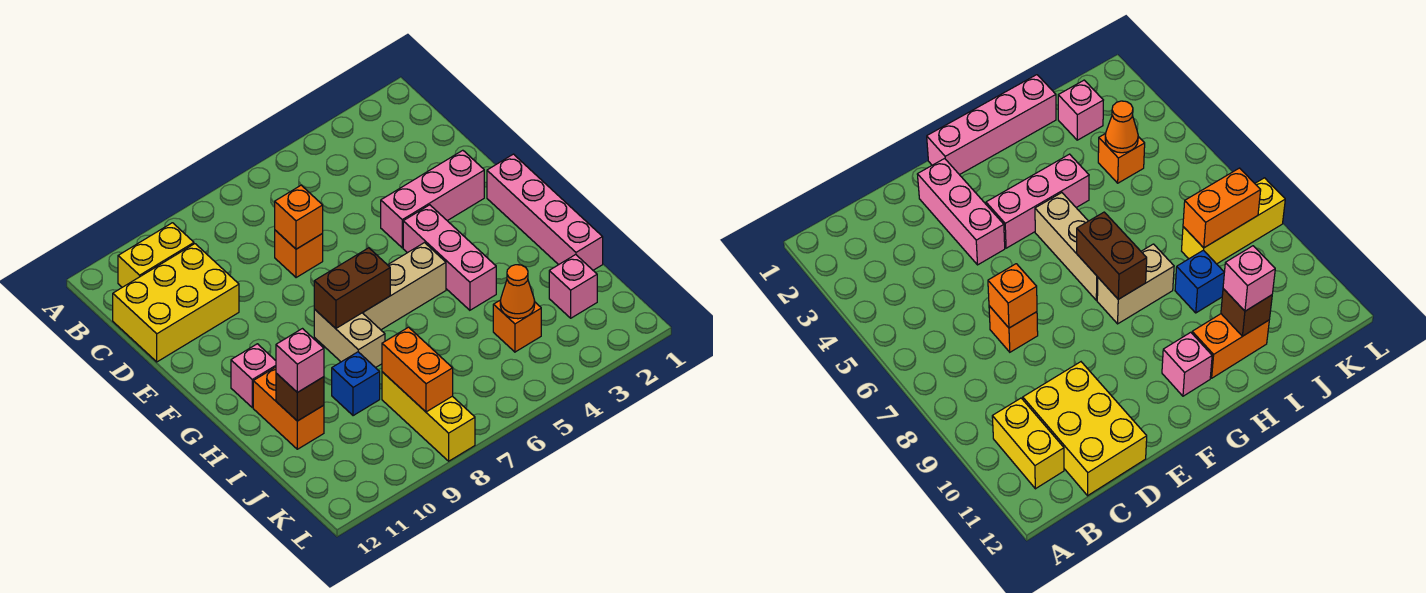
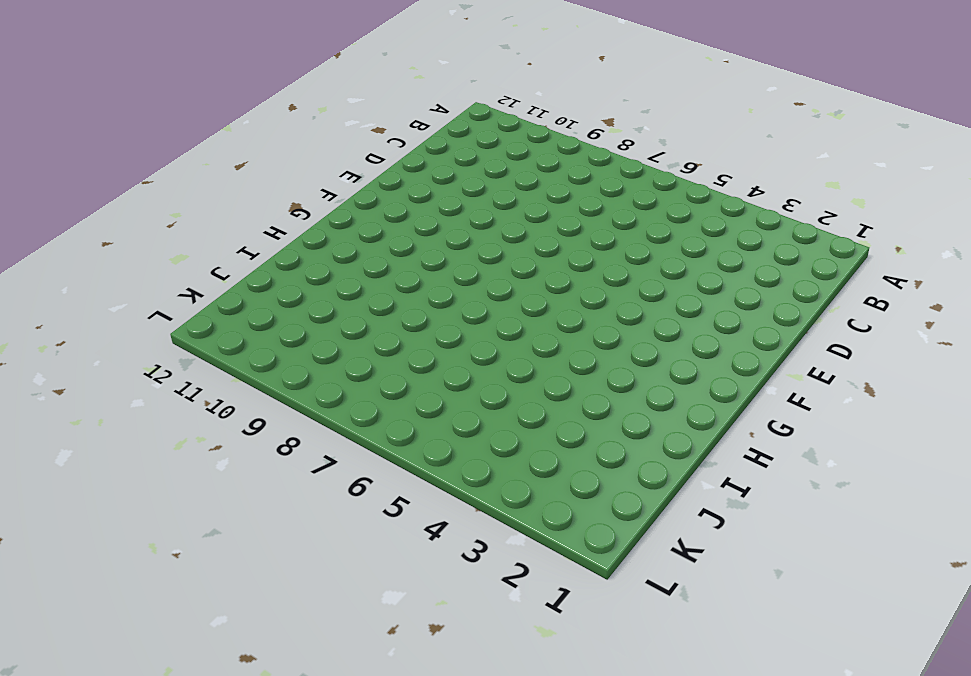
none -> yellow 1x2 brick [118,223,194,287]
none -> yellow 2x3 brick [113,244,239,362]
none -> orange 1x1 brick [275,230,323,278]

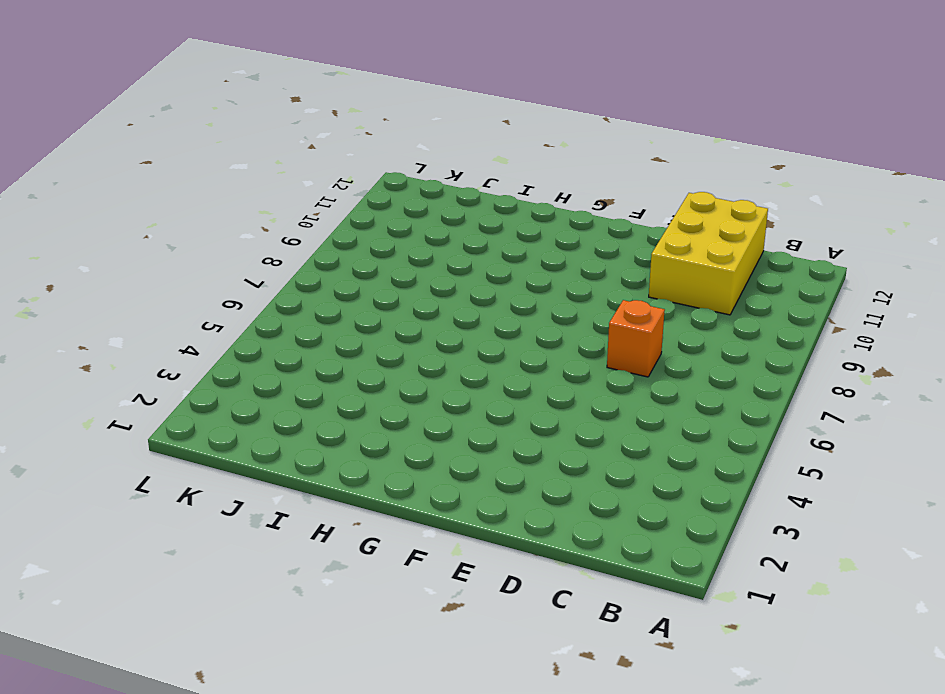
none -> yellow 1x2 brick [118,223,194,287]
none -> pink 1x3 brick [381,150,484,248]
none -> pink 1x4 brick [487,154,603,270]

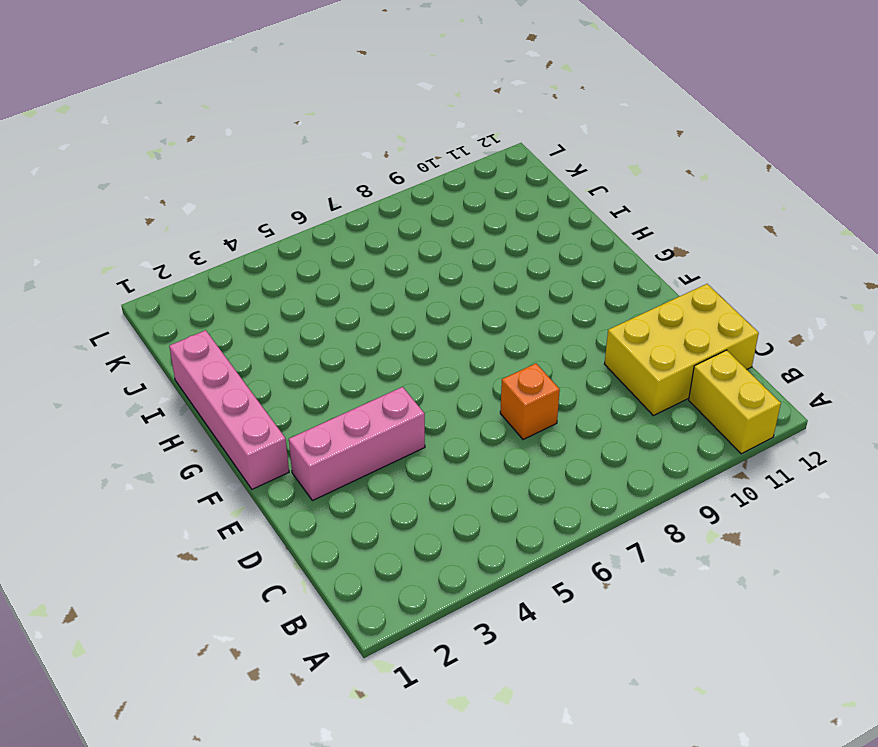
yellow 1x2 brick [689,350,781,454] -> yellow 1x2 brick turned to [118,223,194,287]
none -> pink 1x3 brick [403,205,496,310]
none -> tan 1x3 brick [363,243,446,330]
none -> tan 1x2 brick [314,309,385,368]

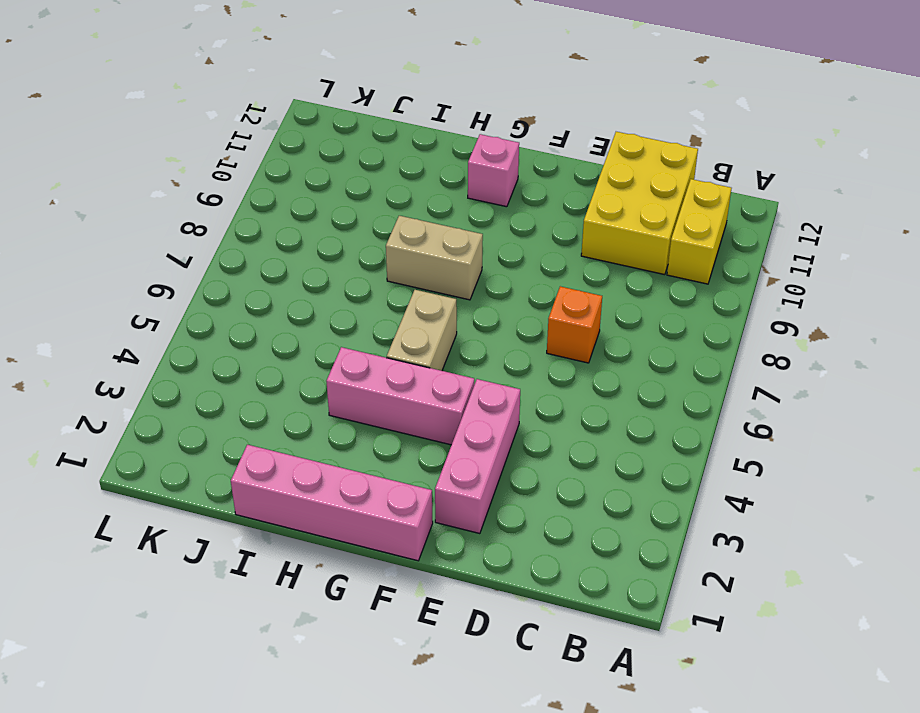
tan 1x2 brick [387,290,457,371] -> tan 1x3 brick [363,243,446,330]
none -> orange 1x2 brick [253,367,324,449]
none -> blue 1x1 brick [332,352,380,416]
none -> pink 1x1 brick [549,255,597,318]

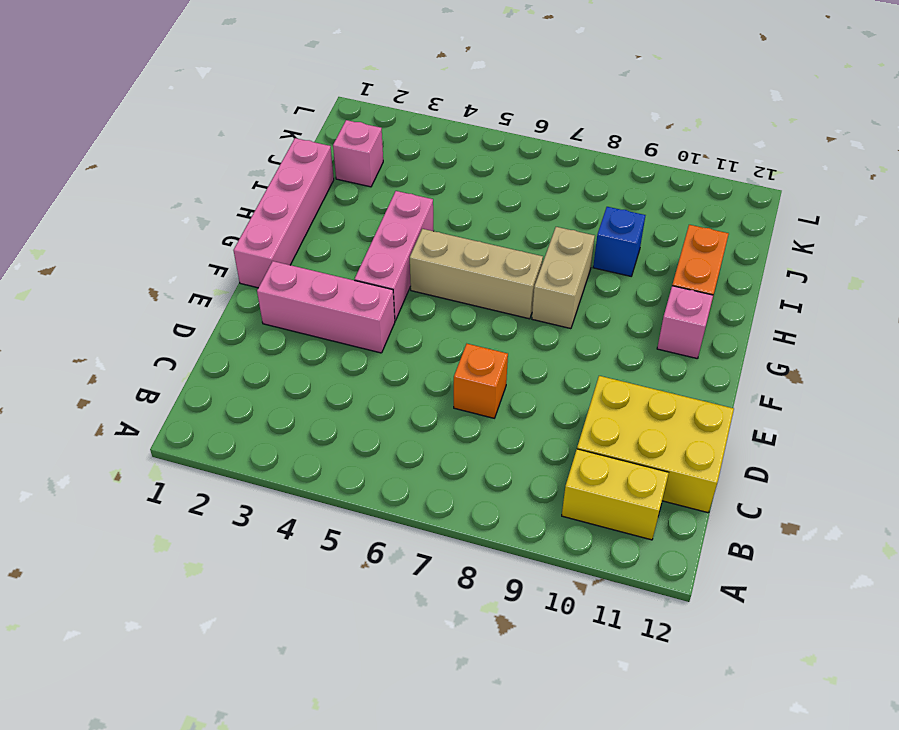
none -> orange 1x1 brick [493,300,541,352]
none -> yellow 1x3 brick [382,372,475,461]
none -> orange 1x1 brick [275,185,323,249]

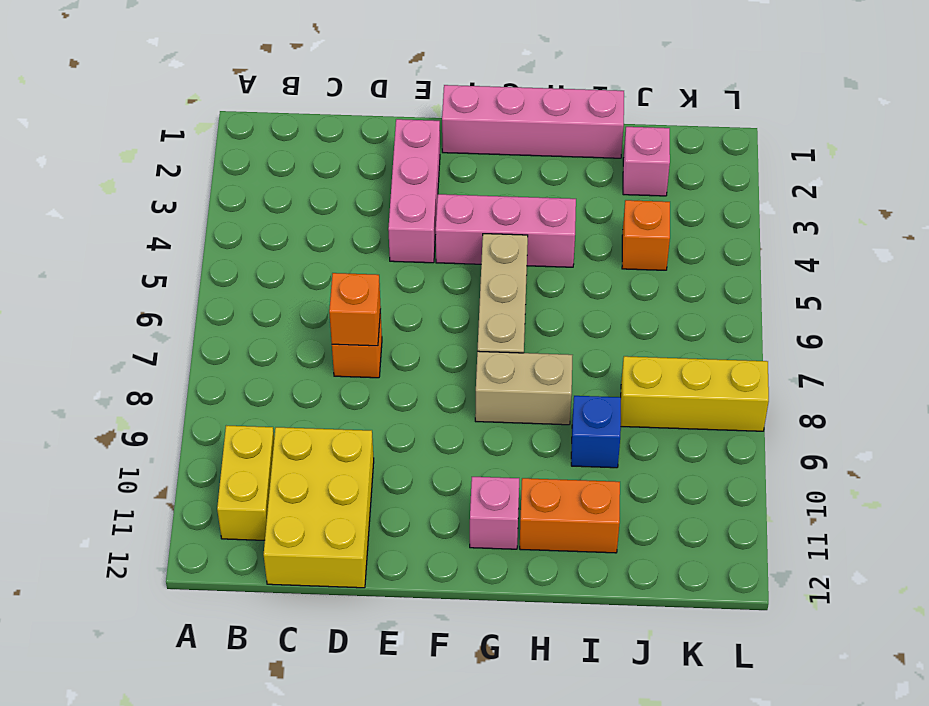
none -> brown 1x2 brick [314,248,390,328]
none -> brown 1x1 brick [276,373,324,421]
none -> orange 1x1 cone [500,265,535,319]

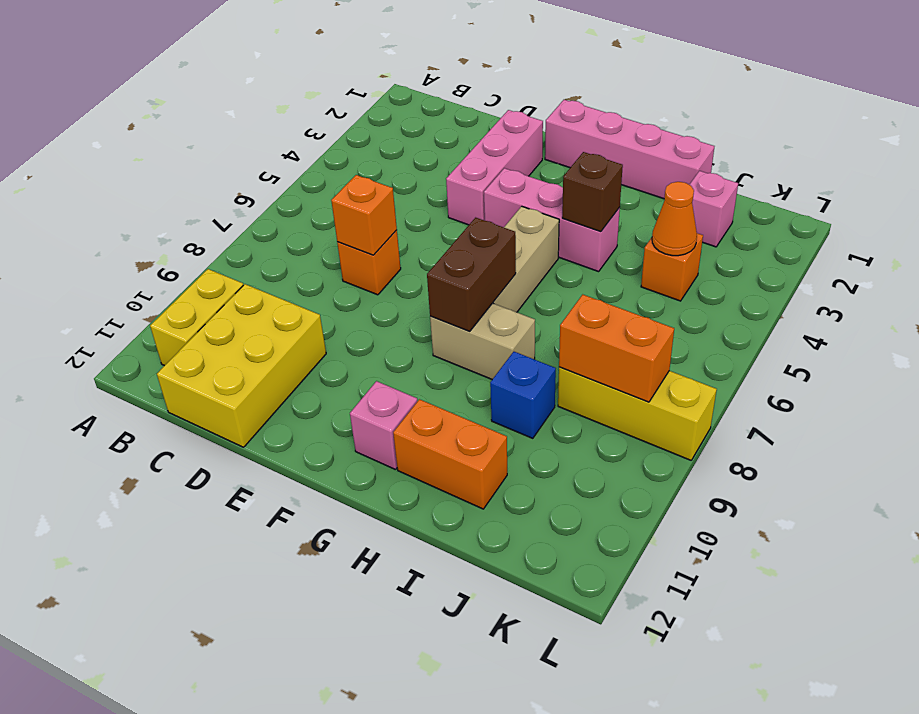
brown 1x1 brick [562,152,623,232] -> brown 1x1 brick moved to [276,373,324,421]
none -> pink 1x1 brick [276,329,324,392]

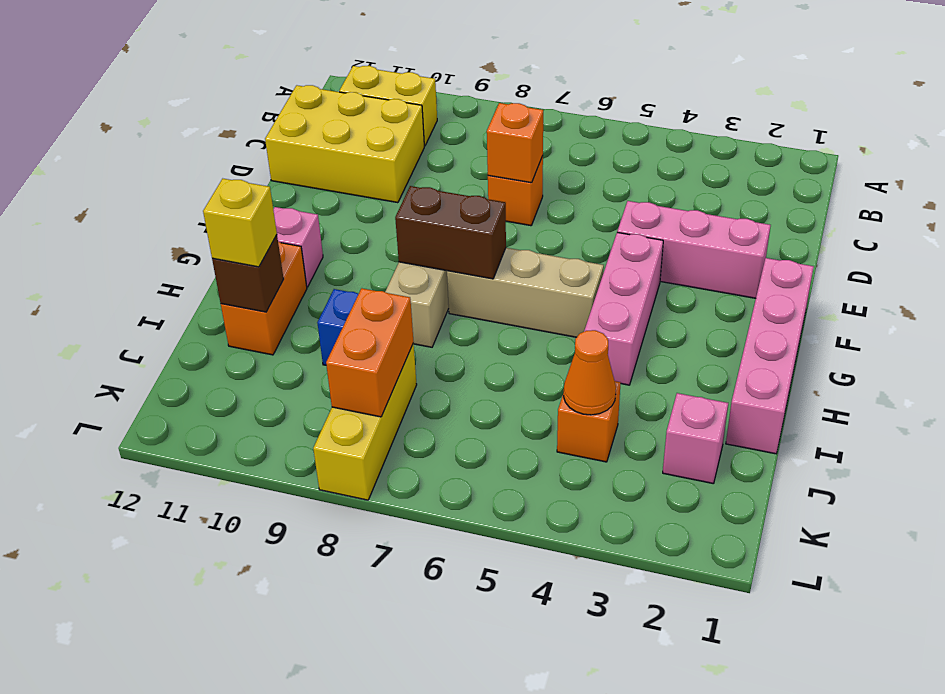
yellow 1x1 brick [203,179,277,267] -> pink 1x1 brick [276,329,324,392]

